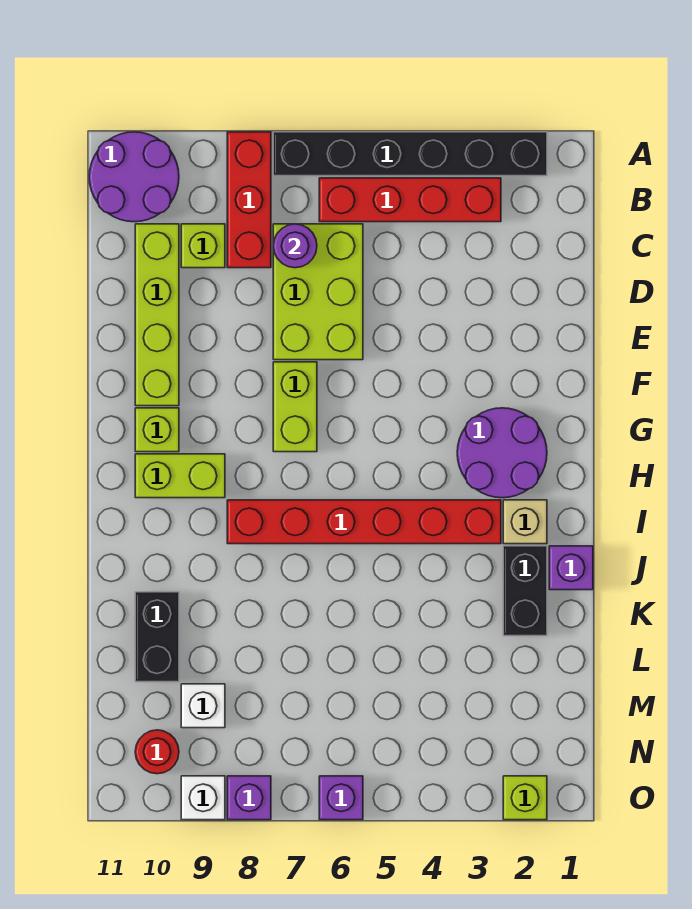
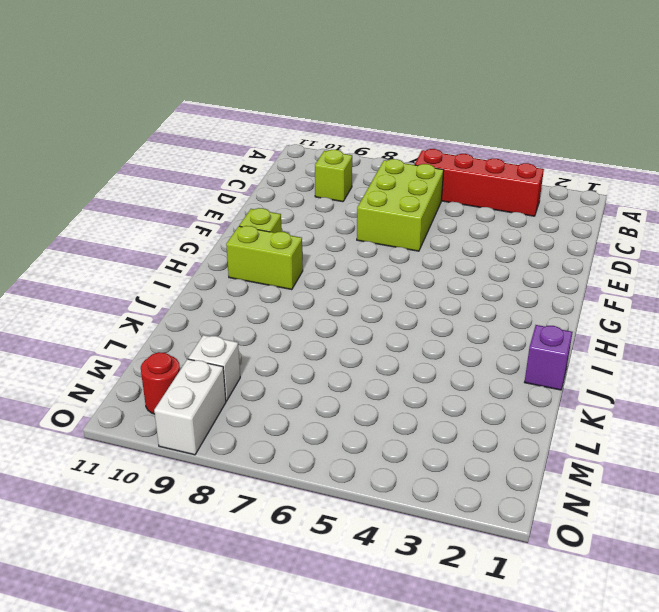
white 1x2 brick [154,359,226,455] -> white 1x1 brick [181,776,225,820]
none -> black 1x6 brick [273,132,547,176]
none -> red 1x3 brick [227,132,271,268]
none -> purple 2x2 round brick [89,132,179,222]

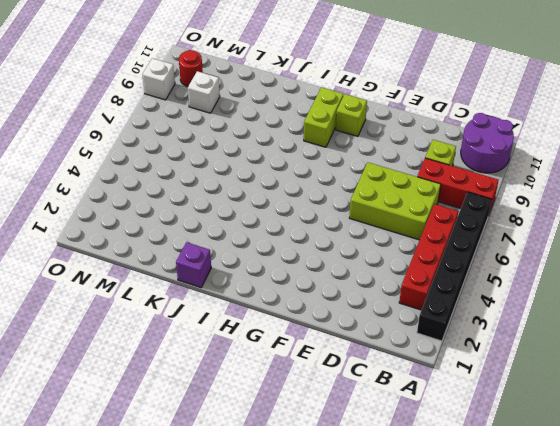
none -> lime 1x4 brick [135,224,179,406]
none -> lime 1x2 brick [273,362,317,452]
none -> purple 2x2 round brick [457,408,547,498]

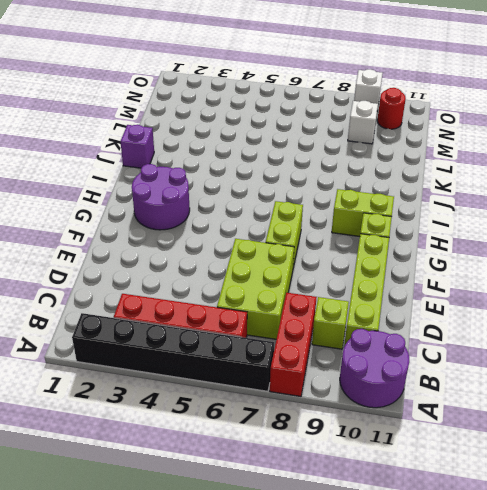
none -> tan 1x1 brick [503,500,547,544]
none -> red 1x6 brick [227,500,501,544]
none -> black 1x2 brick [503,546,547,636]

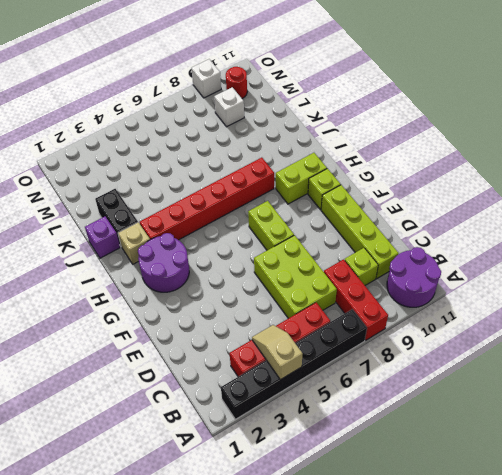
tan 1x2 slope [252,325,302,380] -> none
none -> black 1x2 brick [135,592,179,682]
none -> lime 1x1 brick [503,776,547,820]
none -> purple 1x1 brick [319,776,363,820]

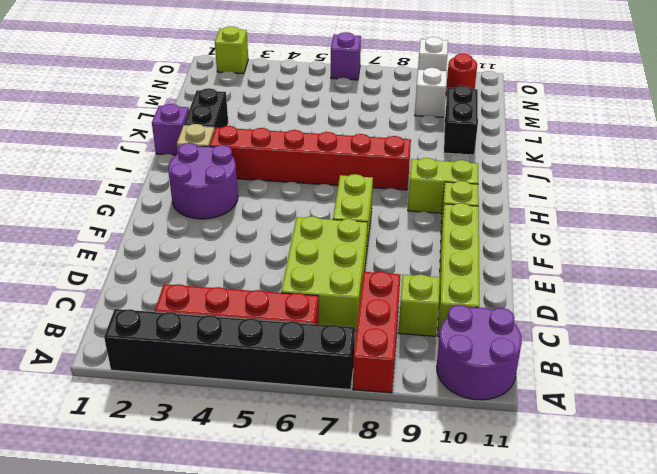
none -> purple 1x1 brick [227,776,271,820]
none -> purple 1x1 round brick [273,224,317,268]

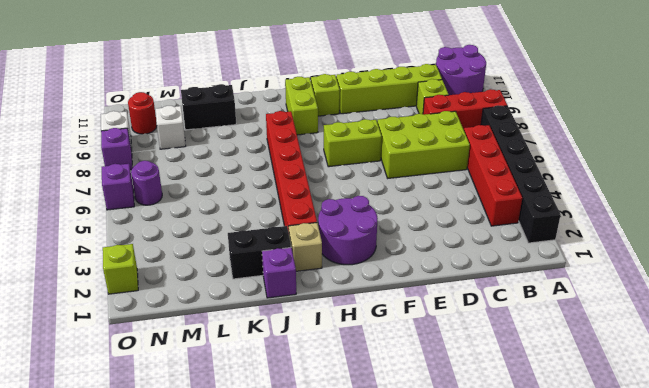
purple 1x1 round brick [131,161,162,205] -> purple 1x1 round brick moved to [273,224,317,268]

